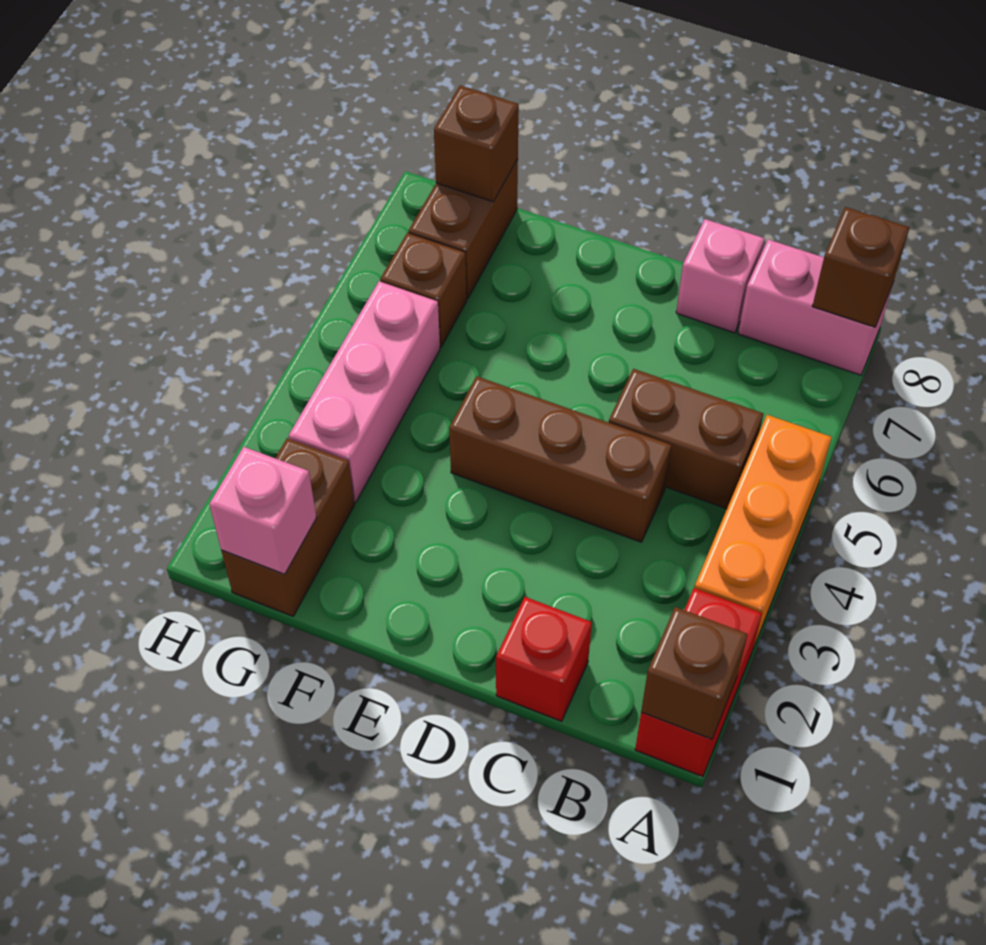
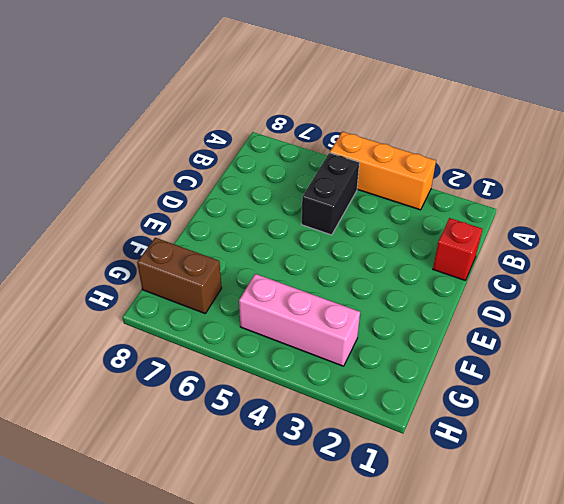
black 1x2 brick [302,153,359,235] -> brown 1x2 brick [609,369,763,509]
none -> red 1x2 brick [635,588,762,777]
none -> pink 1x2 brick [738,239,893,375]
none -> brown 1x3 brick [449,376,672,542]

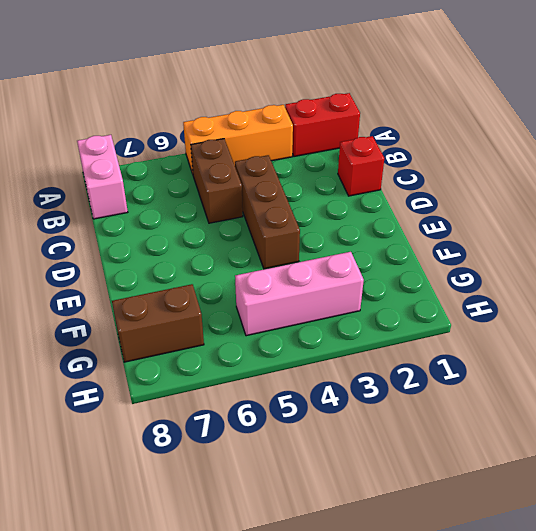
none -> pink 1x1 brick [676,219,765,333]
none -> brown 1x2 brick [221,438,354,616]
none -> brown 1x1 brick [380,233,467,347]

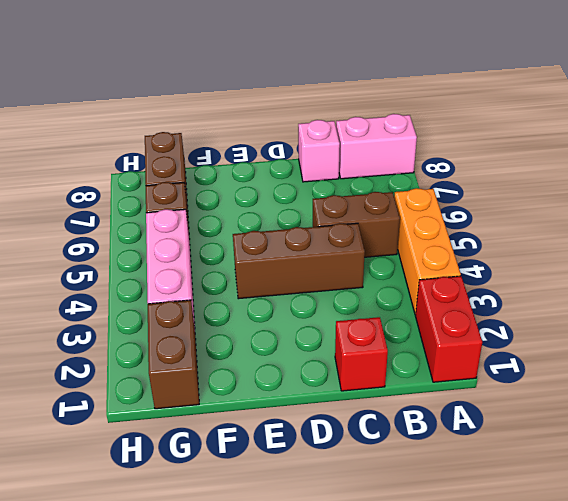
none -> brown 1x1 brick [641,607,748,739]
none -> brown 1x1 brick [812,207,910,327]
none -> pink 1x1 brick [209,447,317,574]

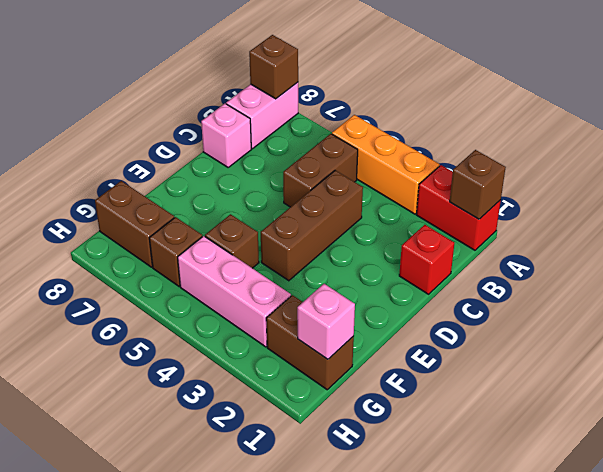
brown 1x1 brick [205,214,259,268] -> brown 1x1 brick moved to [434,86,519,202]

